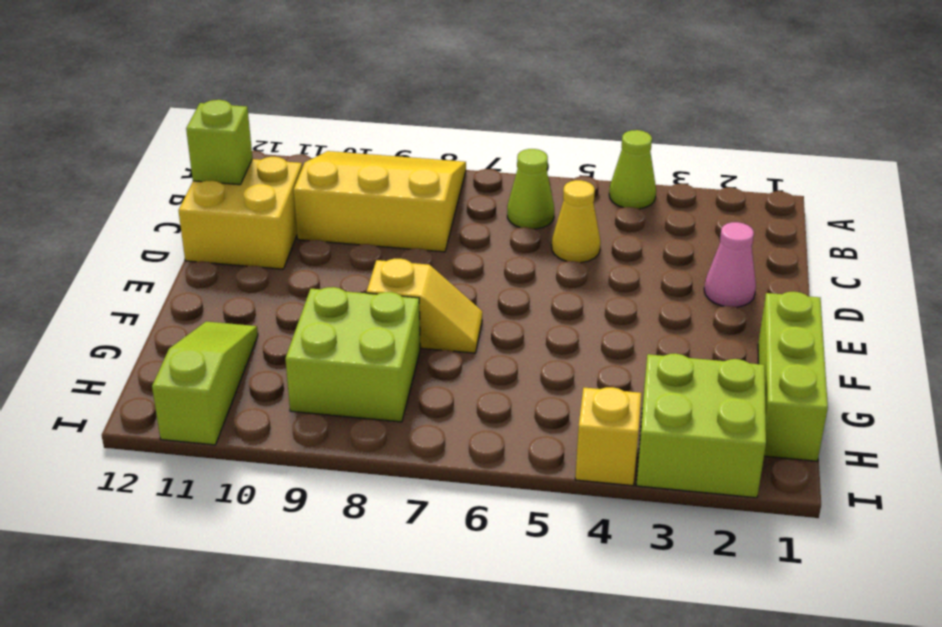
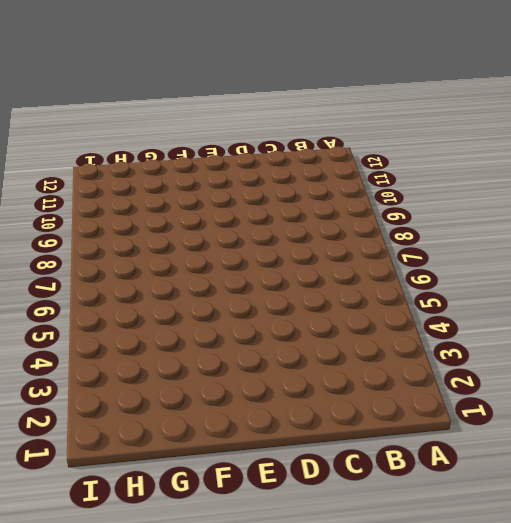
none -> lime 1x1 cone [609,130,656,209]
none -> yellow 3x3 slope [294,151,466,252]
none -> lime 1x1 cone [507,149,554,229]

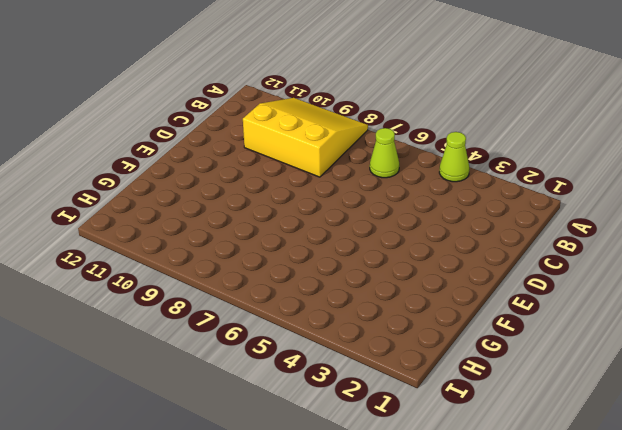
none -> yellow 1x1 cone [552,180,601,263]
none -> yellow 2x2 brick [178,157,302,269]
none -> pink 1x1 cone [704,222,756,307]

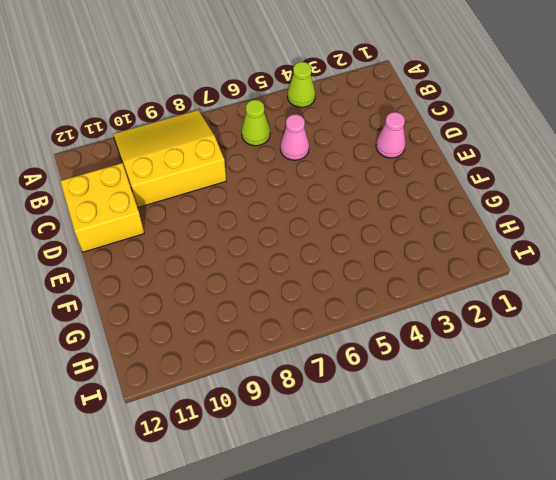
pink 1x1 cone [280,114,309,160] -> yellow 1x1 cone [552,180,601,263]
none -> lime 1x3 brick [758,292,828,461]
none -> yellow 1x2 slope [367,259,482,353]
none -> lime 2x2 brick [285,287,420,422]

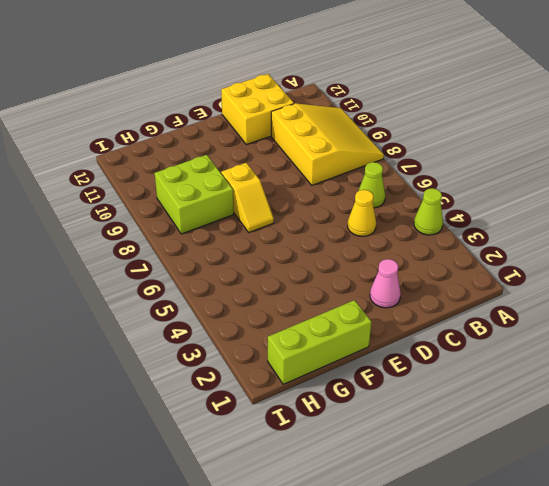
none -> lime 1x3 slope [152,321,258,445]
none -> lime 2x2 brick [636,354,766,498]
none -> yellow 1x1 brick [575,387,641,486]

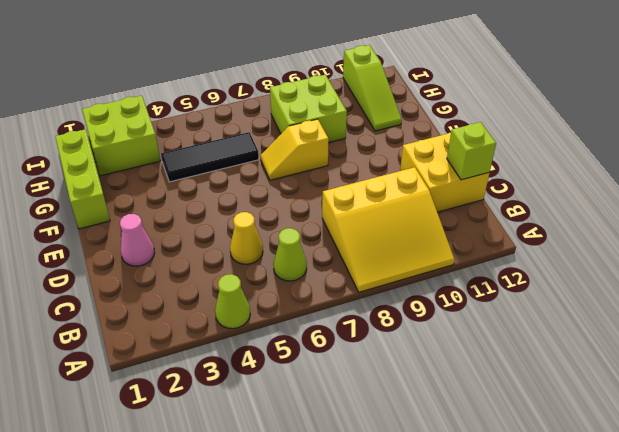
black 1x3 tile [161,132,259,182] -> none
none -> yellow 1x1 brick [575,387,641,486]

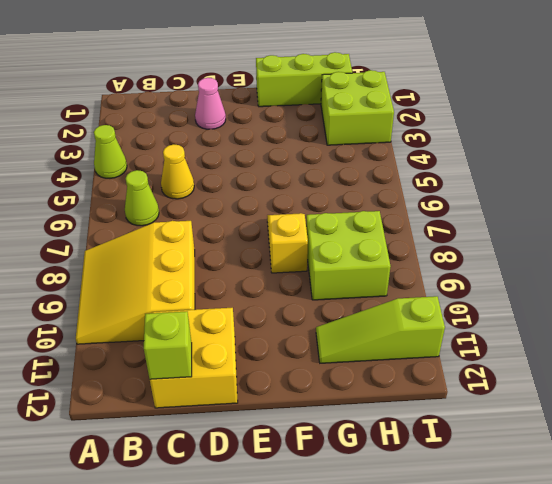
none -> yellow 1x1 brick [575,387,641,486]

